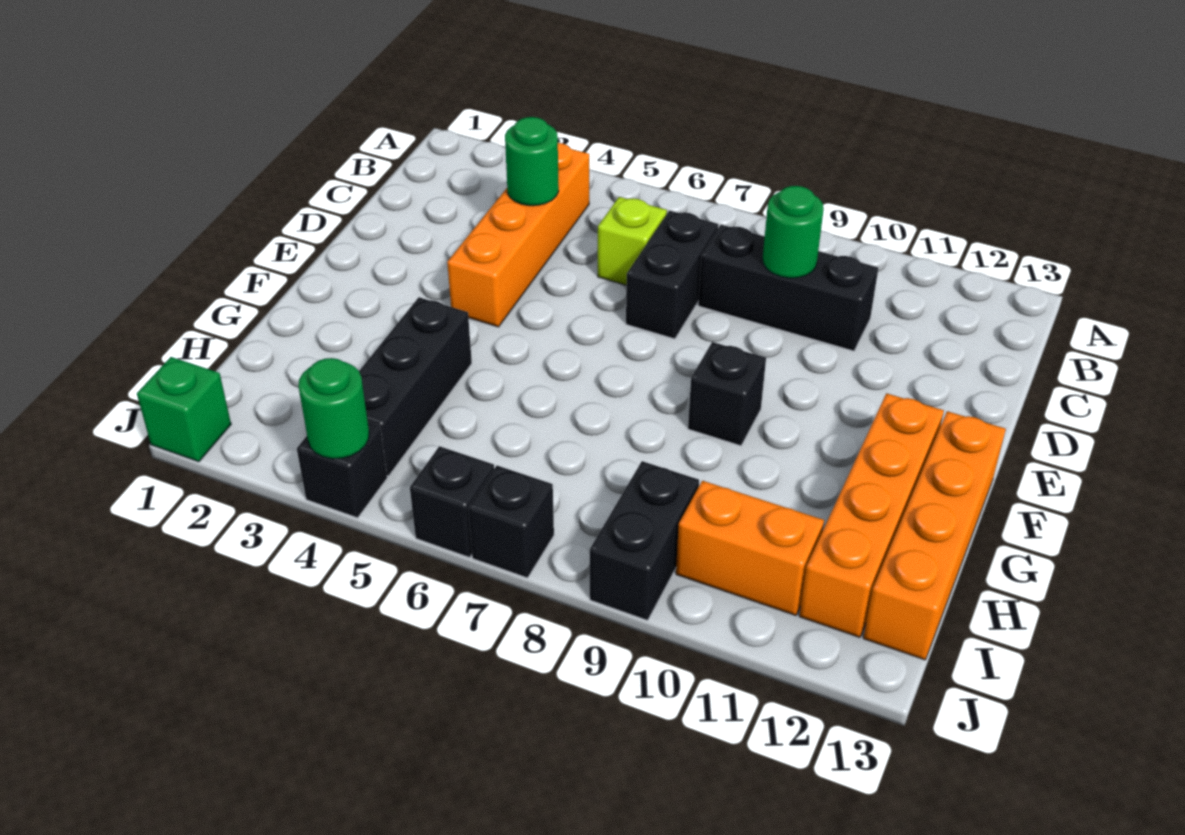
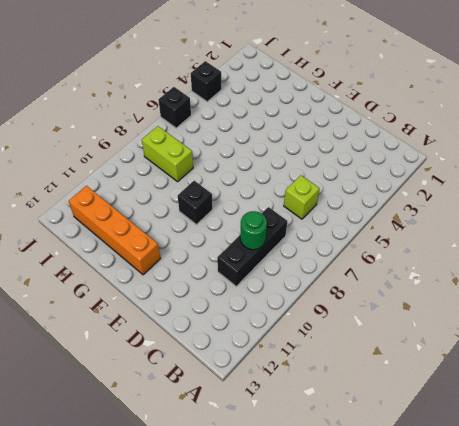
lime 1x2 brick [142,126,193,182] -> none
none -> orange 1x4 brick [447,143,589,327]
none -> black 1x2 brick [626,211,718,339]
none -> orange 1x4 brick [863,411,1006,660]

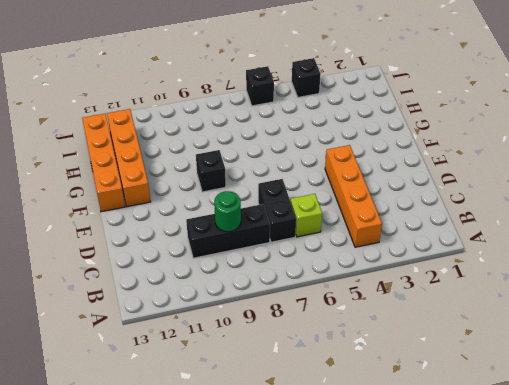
none -> black 1x3 brick [359,297,472,476]
none -> black 1x2 brick [590,461,699,620]
none -> orange 1x2 brick [676,481,824,616]

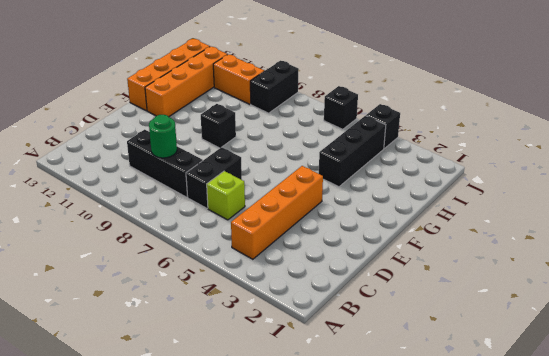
none -> green 1x1 brick [137,357,231,462]
none -> black 1x1 brick [468,466,554,578]
none -> green 1x1 round brick [505,117,559,206]

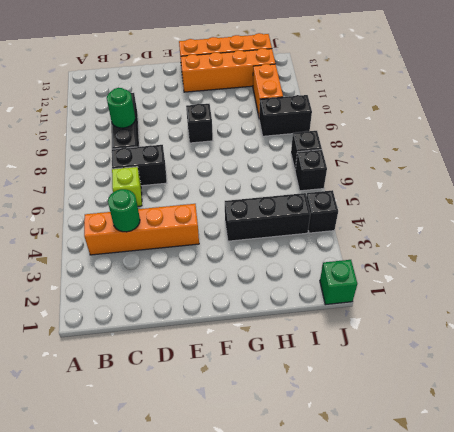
none -> green 1x1 round brick [298,358,369,459]

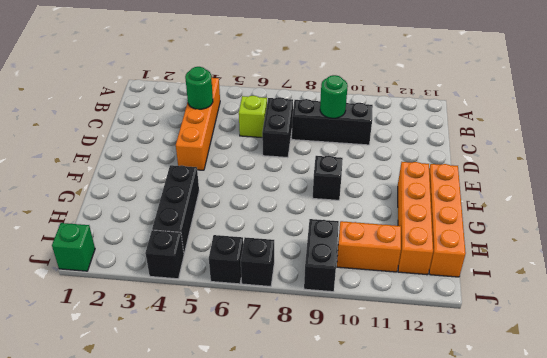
none -> green 1x1 round brick [298,358,369,459]

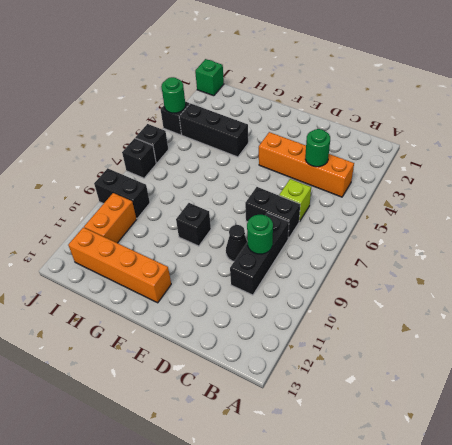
black 1x1 cone [226,225,247,261] -> none
none -> orange 1x4 brick [863,411,1006,660]

